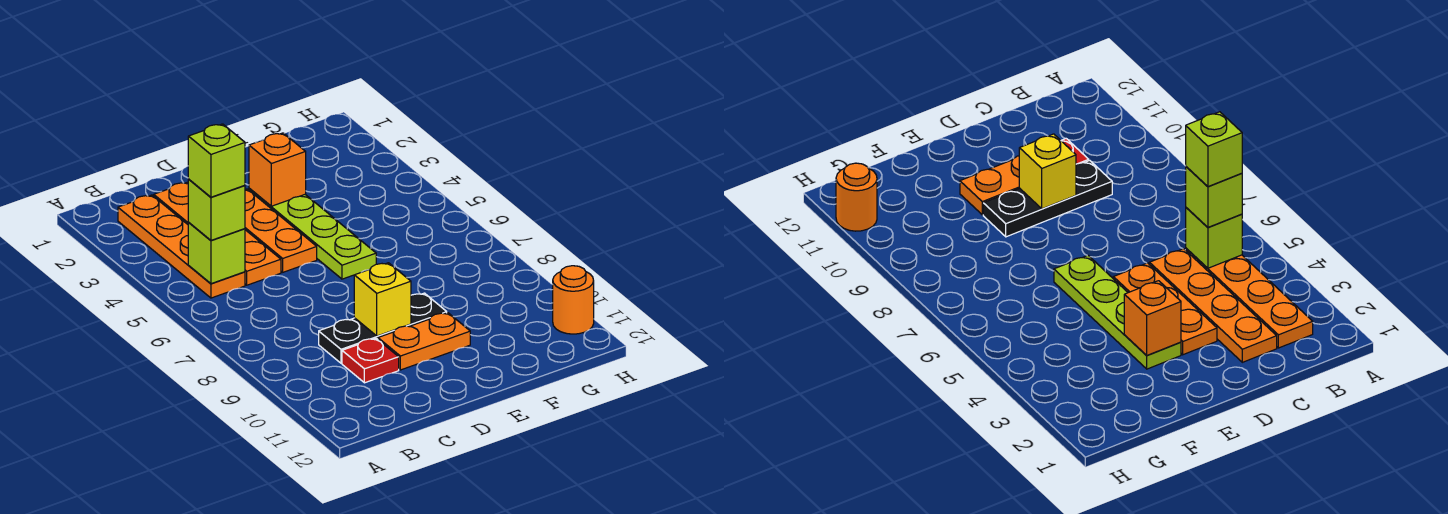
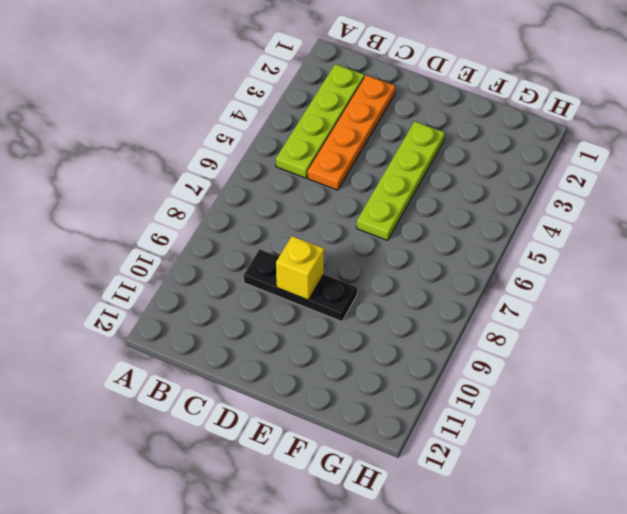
lime 1x4 plate [276,64,364,178] -> orange 1x4 plate [118,195,245,298]
none -> red 1x1 plate [342,338,399,383]
none -> orange 1x3 plate [245,189,317,272]
none -> orange 1x2 plate [378,313,470,370]

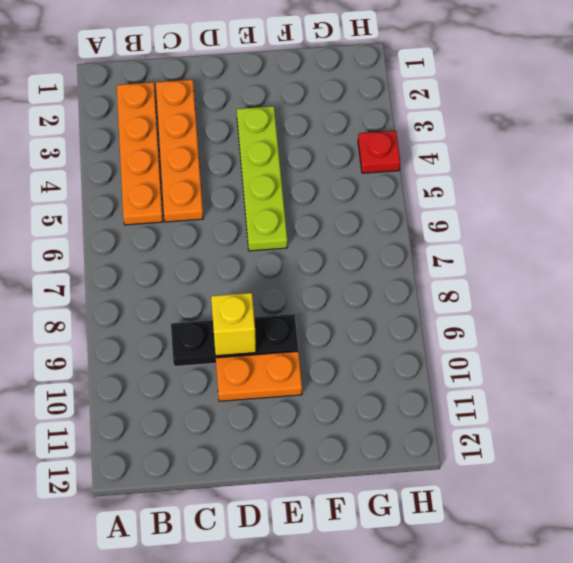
red 1x1 plate [358,131,400,173] -> red 1x1 plate moved to [342,338,399,383]
none -> orange 1x3 plate [245,189,317,272]
none -> orange 1x1 round brick [553,266,594,334]
none -> lime 1x1 brick [188,223,245,284]

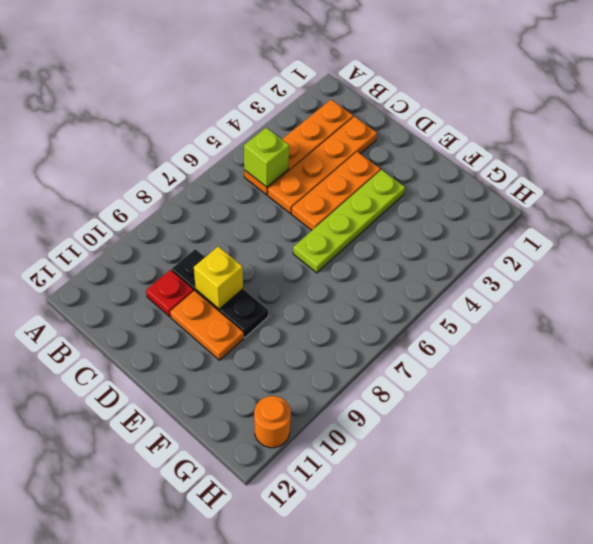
none -> orange 1x1 brick [249,133,306,206]
none -> lime 1x1 brick [188,180,245,241]
none -> lime 1x1 brick [188,124,245,197]

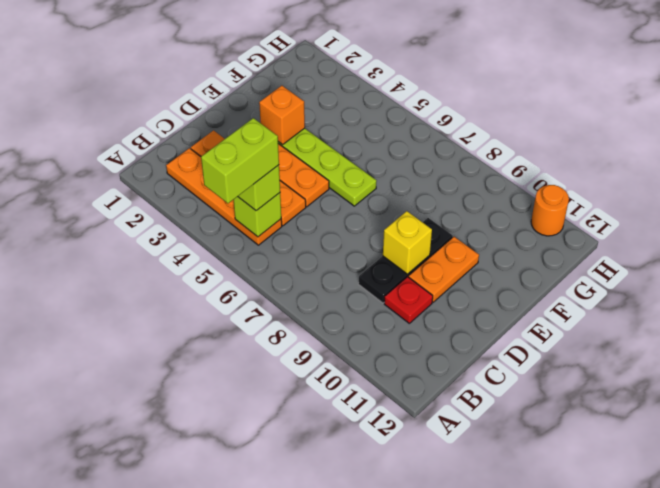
lime 1x2 brick [201,118,279,203] -> lime 1x1 brick [188,124,245,197]

